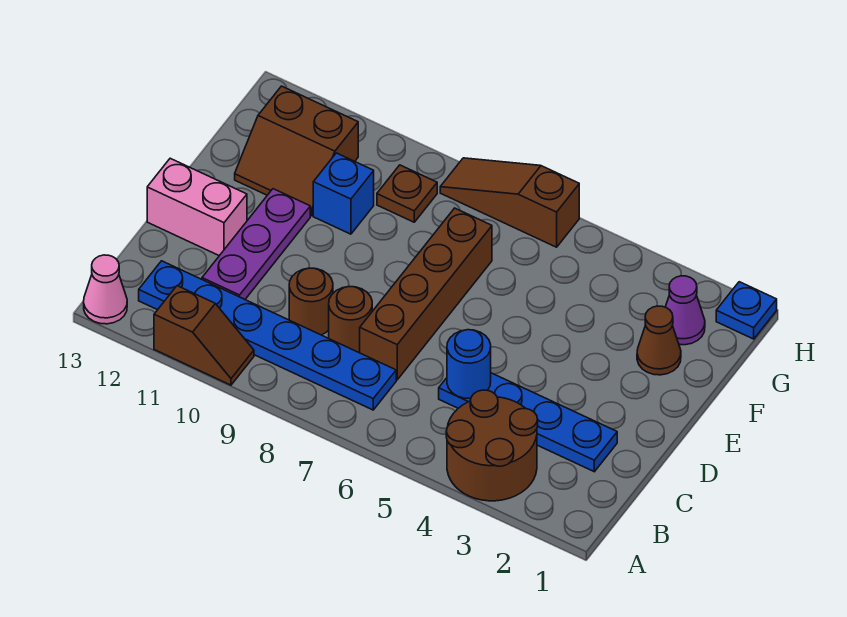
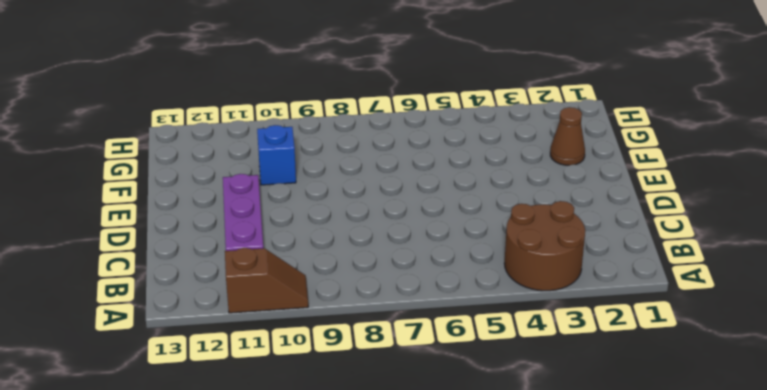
none -> pink 1x1 cone [84,255,127,324]
none -> blue 1x6 plate [139,261,396,410]
none -> blue 1x4 plate [439,373,617,472]

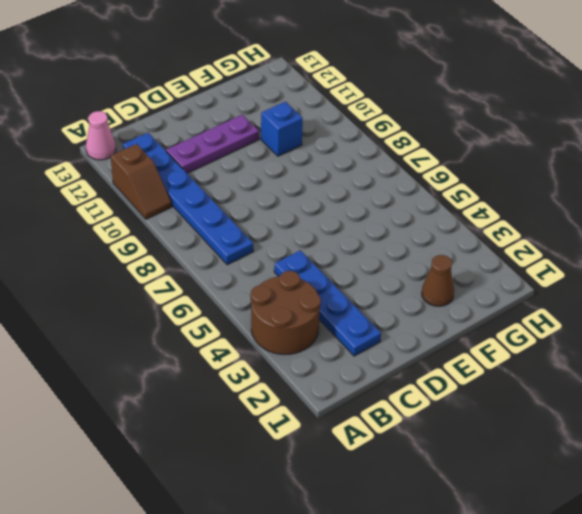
none -> brown 1x4 brick [360,208,492,380]
none -> brown 1x1 round brick [329,287,372,353]
none -> brown 1x1 round brick [289,268,333,335]

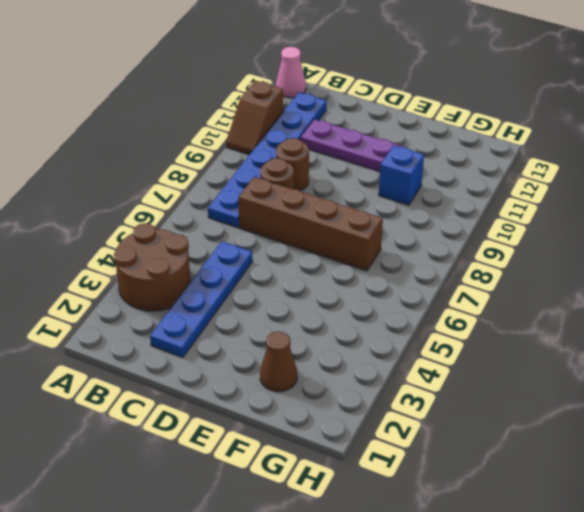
none -> pink 1x2 brick [147,158,247,256]
none -> brown 2x2 slope [235,86,358,216]
none -> purple 1x1 cone [666,276,705,345]

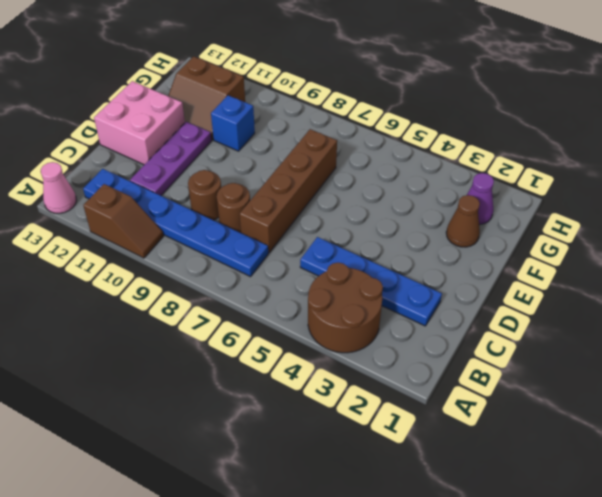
pink 2x2 brick [94,81,185,165] -> pink 1x2 brick [147,158,247,256]
none -> brown 1x1 plate [377,165,437,222]
none -> blue 1x1 plate [716,282,777,339]
none -> brown 1x3 slope [440,158,579,247]

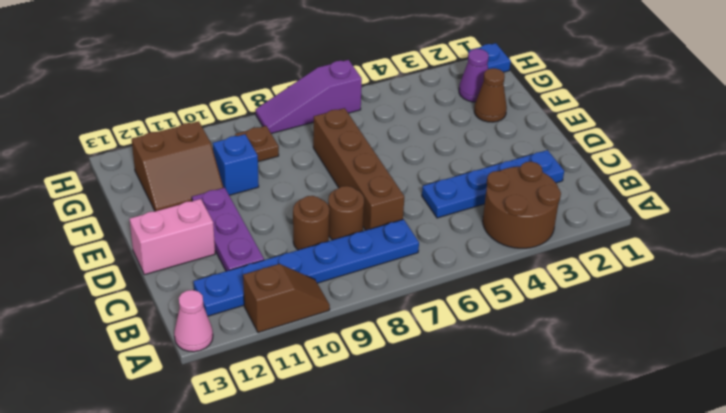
purple 1x3 slope [256,60,362,133] -> brown 1x3 slope [440,158,579,247]
none -> blue 1x1 round brick [447,330,491,399]

